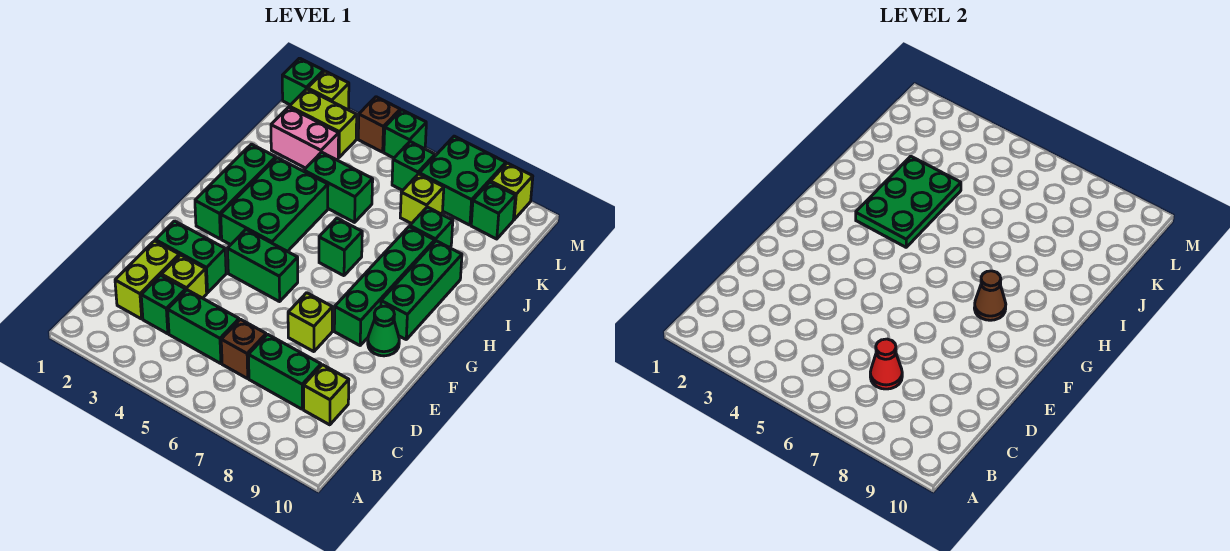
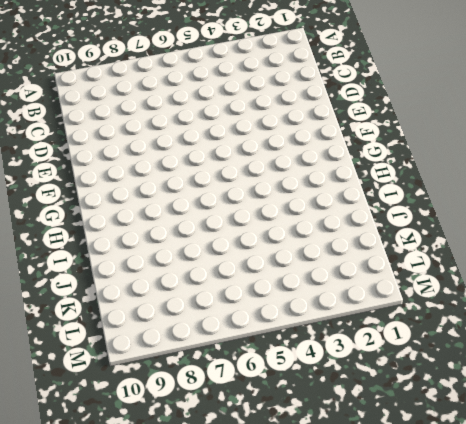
none -> lime 1x2 brick [115,241,179,319]
none -> green 1x1 brick [141,275,186,334]
none -> green 1x2 brick [168,290,239,364]
none -> brown 1x1 brick [221,319,266,379]

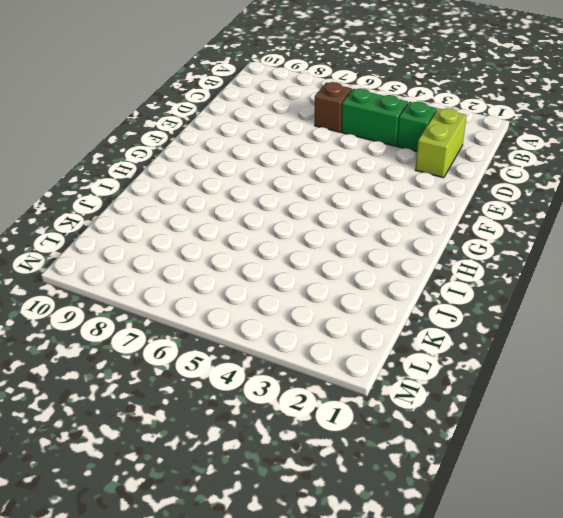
none -> green 1x2 brick [248,334,321,409]
none -> lime 1x1 brick [304,365,349,425]
none -> lime 1x1 brick [161,255,207,298]
none -> green 1x2 brick [155,221,226,293]

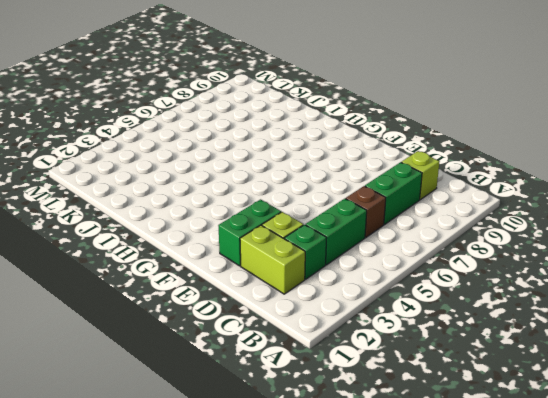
none -> lime 1x1 brick [288,293,332,352]
none -> green 1x2 brick [227,230,298,302]
none -> green 1x4 brick [334,227,435,345]
none -> green 1x1 cone [368,306,399,356]

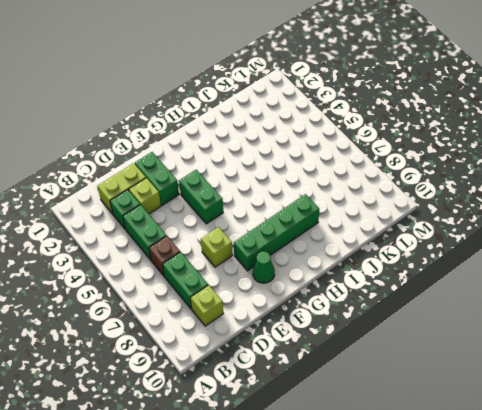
none -> green 1x3 brick [195,144,276,239]
none -> green 2x3 brick [221,158,328,252]
none -> green 1x3 brick [381,241,462,339]
none -> green 1x1 brick [319,218,362,276]

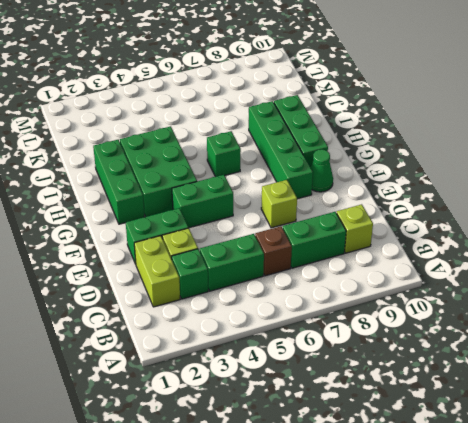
none -> green 1x2 brick [304,152,373,222]
none -> green 1x1 brick [410,207,453,248]
none -> pink 1x2 brick [271,107,339,168]
none -> lime 1x1 brick [400,174,444,224]

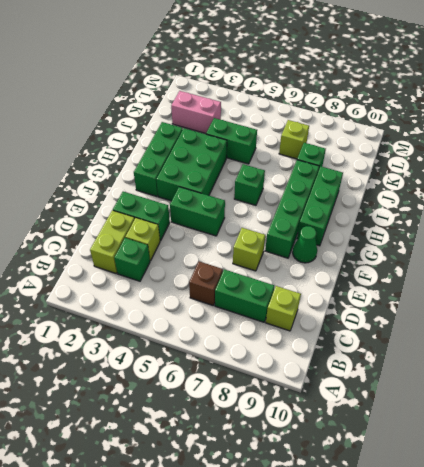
none -> green 1x2 brick [168,290,239,364]
none -> lime 1x2 brick [289,89,357,157]
none -> green 1x1 brick [392,142,435,190]
none -> green 2x2 brick [419,136,506,225]

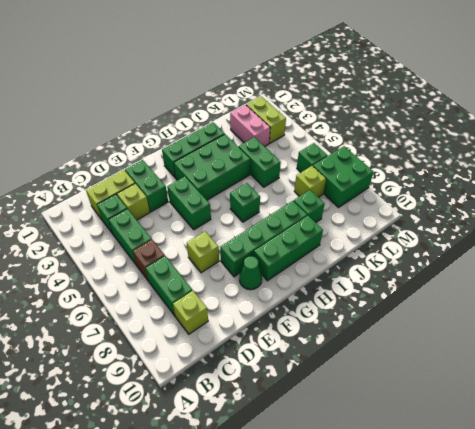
none -> green 1x1 brick [471,182,515,239]
none -> green 1x1 brick [282,58,324,105]
none -> lime 1x1 brick [308,71,349,110]
none -> brown 1x1 brick [358,97,400,152]

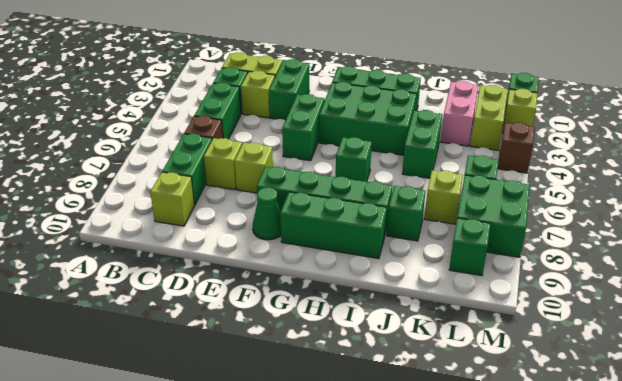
lime 1x1 brick [204,138,242,190] -> lime 1x1 brick moved to [491,163,533,220]
none -> green 1x1 brick [384,110,426,158]
none -> red 1x1 cone [870,339,902,389]
none -> brown 1x1 cone [974,271,1006,320]
none -> green 2x3 plate [856,156,961,247]

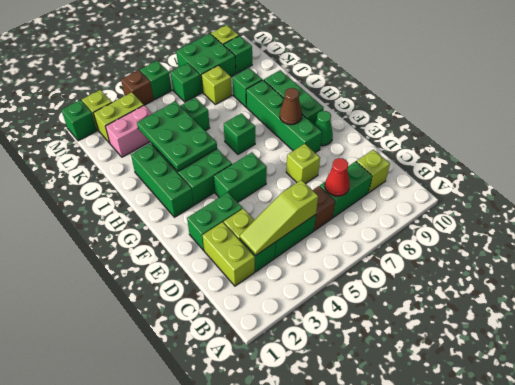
lime 1x3 slope [240,180,318,255] -> none

